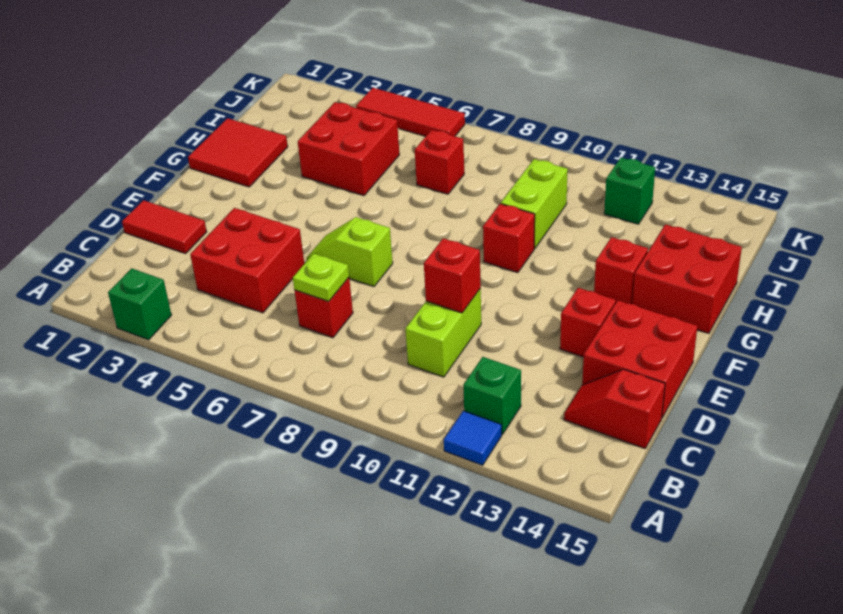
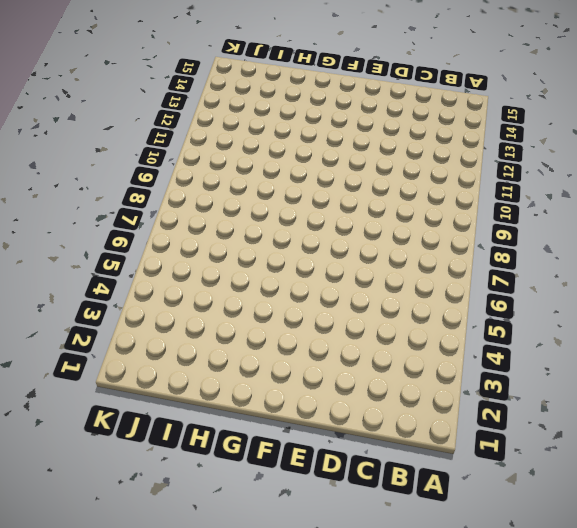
none -> green 1x1 brick [108,268,171,340]
none -> blue 1x1 tile [444,411,502,465]
none -> green 1x1 brick [463,357,521,434]

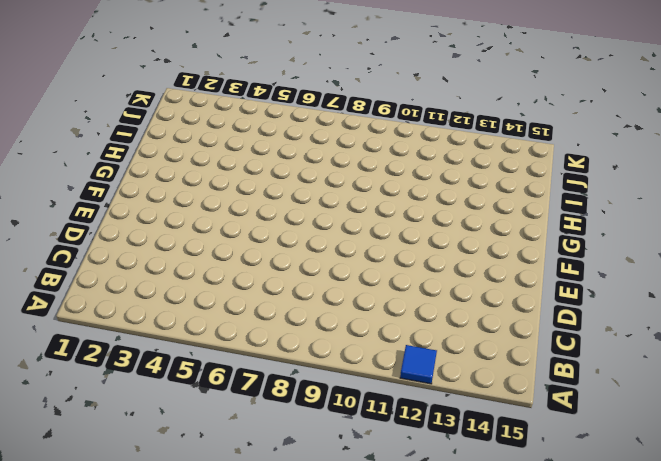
none -> green 1x1 brick [108,268,171,340]
none -> green 1x1 brick [463,357,521,434]
none -> red 2x2 brick [190,208,304,313]

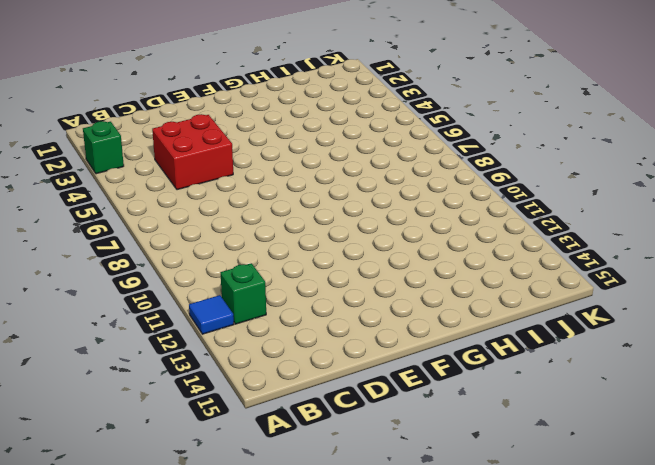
none -> red 1x1 brick [294,278,353,338]
none -> lime 1x2 brick [405,289,481,377]
none -> red 1x2 slope [564,369,665,448]

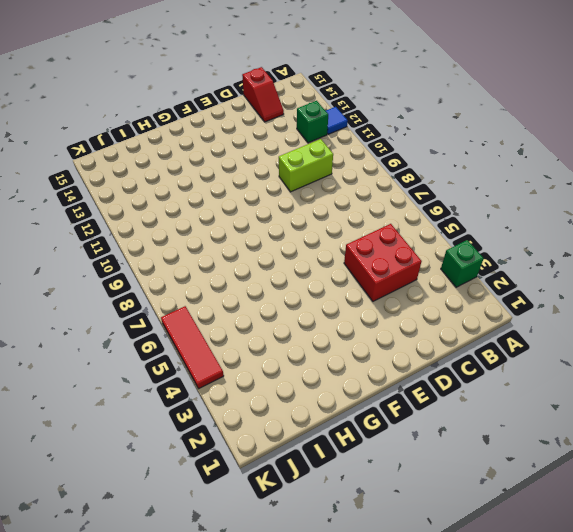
none -> red 1x1 brick [294,278,353,338]
none -> red 1x2 tile [122,200,207,254]
none -> red 2x2 brick [582,300,697,418]

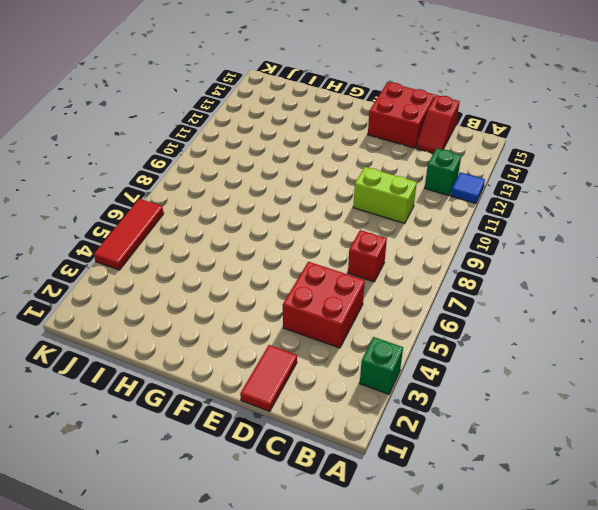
none -> lime 1x2 slope [306,217,393,287]
none -> red 1x1 brick [560,288,616,357]
none -> red 2x2 tile [188,118,288,187]

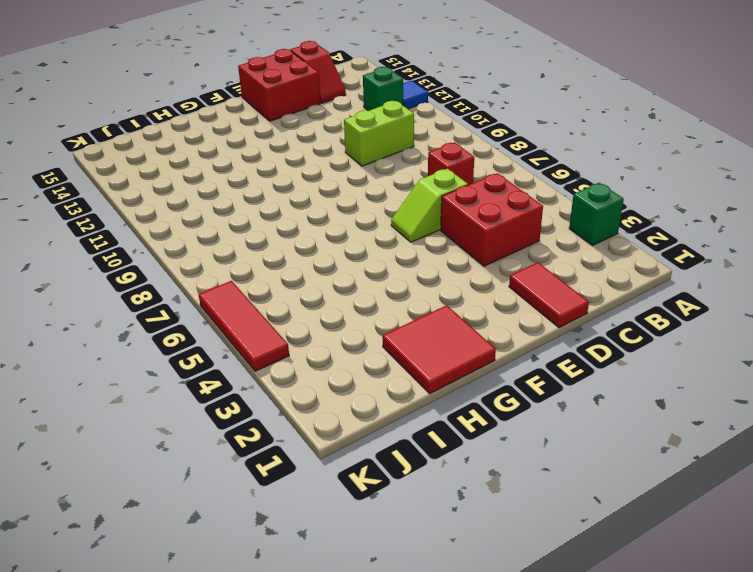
lime 1x2 slope [391,169,468,242] -> lime 1x2 slope turned to [306,217,393,287]
none -> red 1x1 brick [560,288,616,357]
none -> red 1x1 brick [483,204,535,273]
none -> red 1x1 brick [594,237,648,304]

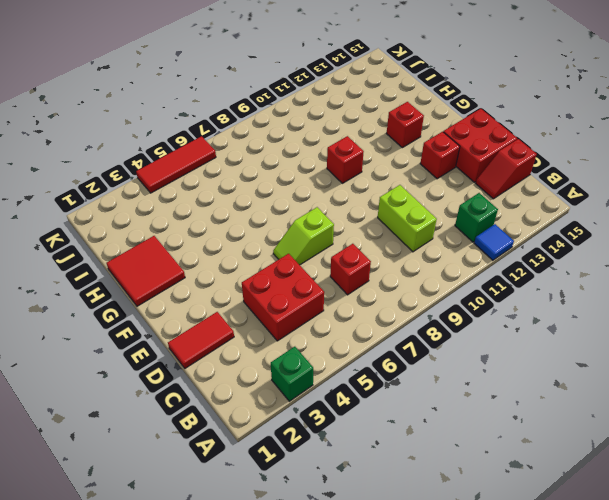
none -> red 2x2 brick [632,224,742,333]
none -> red 2x2 brick [298,102,399,196]
none -> lime 1x2 brick [501,159,568,249]

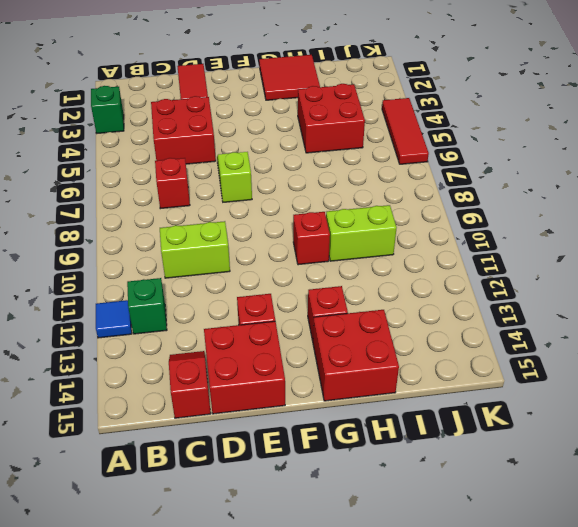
none -> red 1x1 brick [415,130,464,194]
none -> green 1x1 brick [604,158,655,224]
none -> lime 1x1 plate [293,253,349,301]

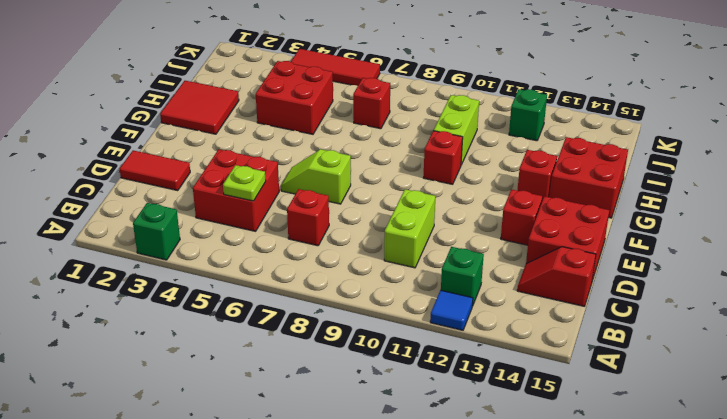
lime 1x1 plate [223,165,266,201] -> lime 1x1 plate moved to [293,253,349,301]
none -> red 1x1 brick [424,238,481,313]

